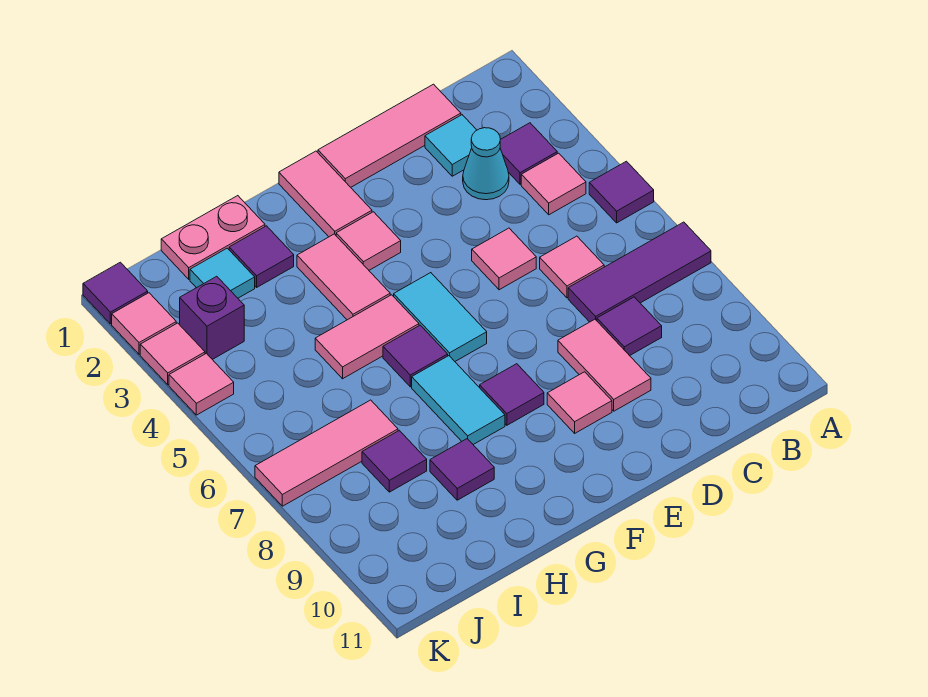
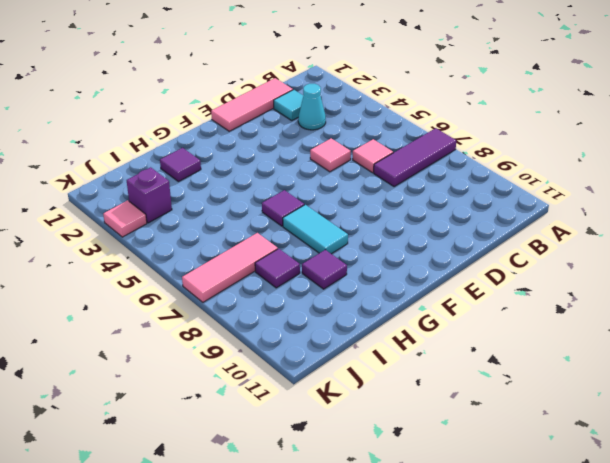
none -> purple 1x1 tile [589,161,654,223]
none -> purple 1x1 tile [500,123,557,184]
none -> pink 1x1 tile [521,153,586,215]
none -> purple 1x1 tile [597,297,662,356]

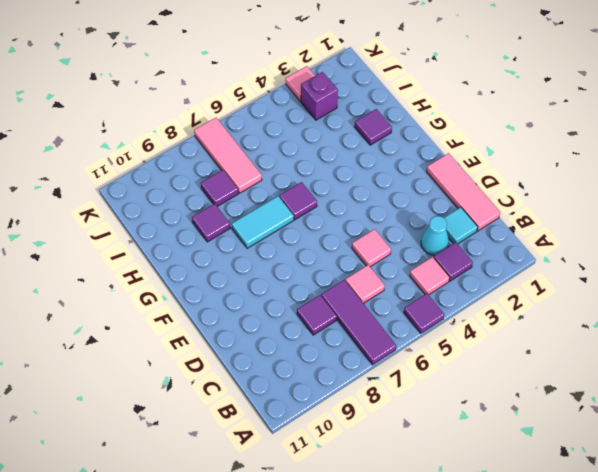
none -> pink 1x2 tile [558,319,651,411]
none -> pink 1x1 tile [547,372,612,433]
none -> pink 1x2 tile [279,151,372,237]
none -> pink 1x1 tile [336,212,401,270]

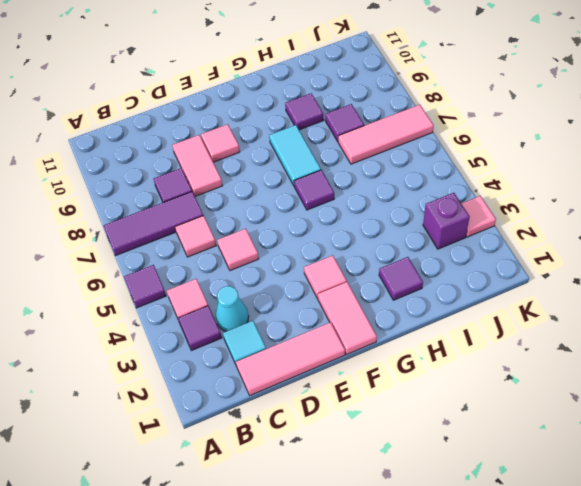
none -> cyan 1x2 tile [394,273,487,361]
none -> purple 1x1 tile [480,364,544,425]
none -> pink 1x2 tile [297,234,390,320]
none -> pink 1x2 tile [315,295,419,379]

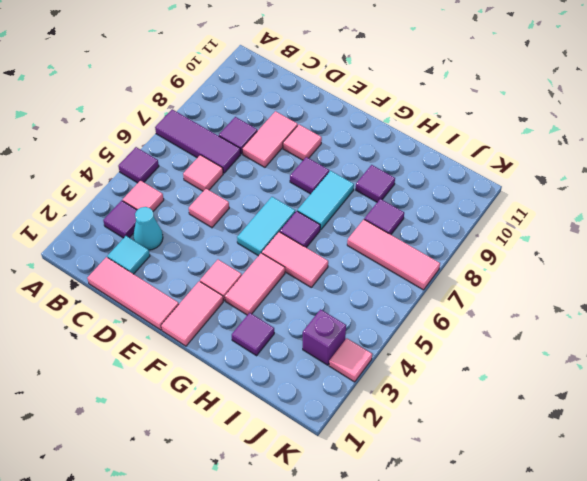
none -> pink 1x2 plate [161,196,265,279]
none -> cyan 1x1 tile [190,248,255,298]
none -> purple 1x1 tile [83,262,148,324]
none -> pink 1x1 tile [112,293,176,354]

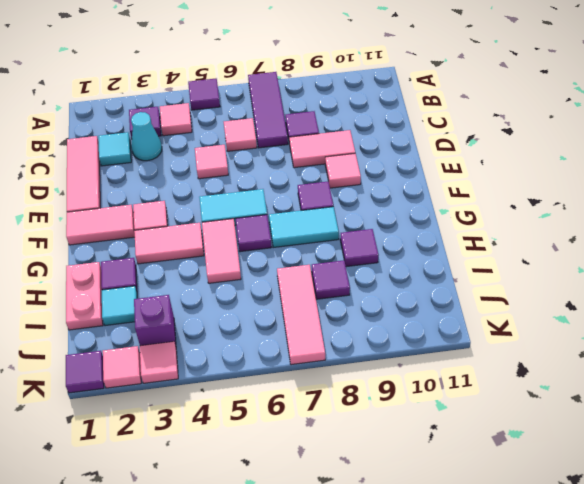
none -> pink 1x1 tile [169,353,234,415]

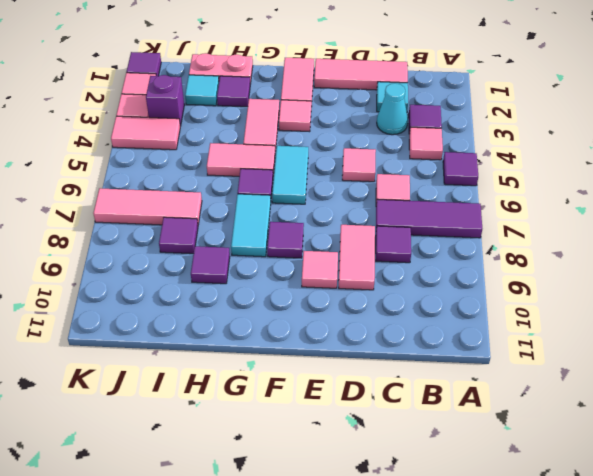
pink 1x2 tile [111,116,180,150] -> pink 1x1 tile [169,353,234,415]

